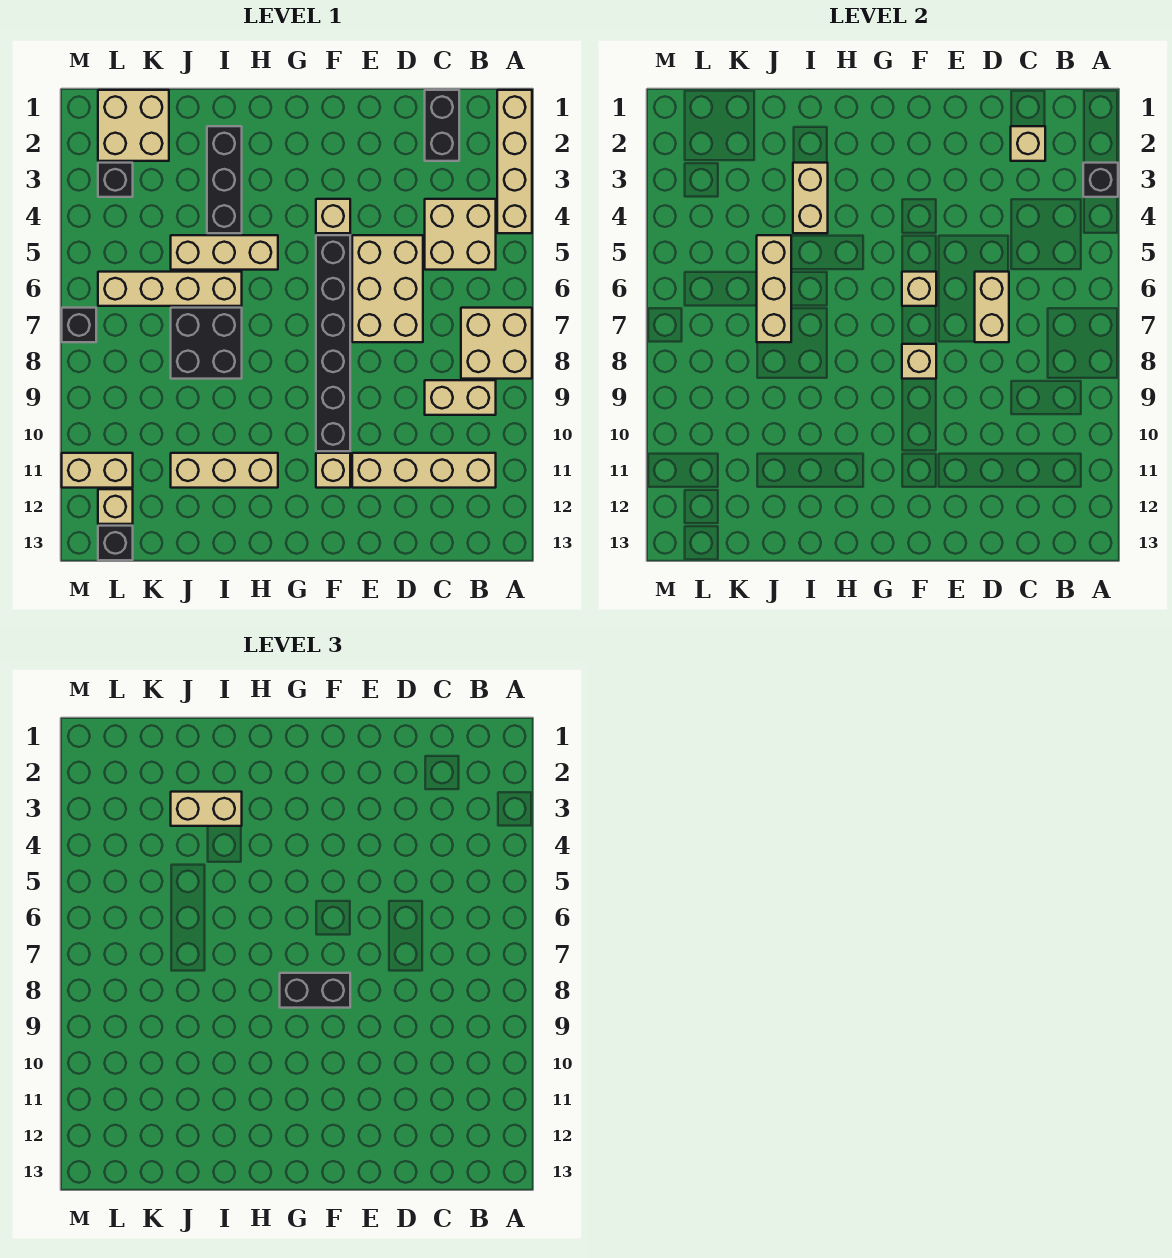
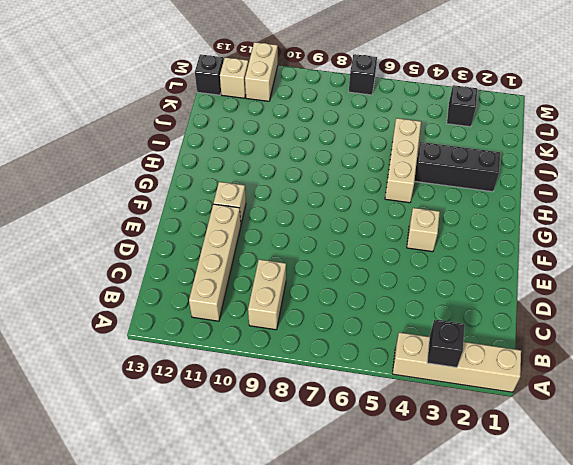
none -> tan 2x2 brick [461,308,532,379]
none -> tan 2x2 brick [425,199,496,270]
none -> black 1x2 brick [425,90,459,161]
none -> tan 2x3 brick [352,235,423,342]

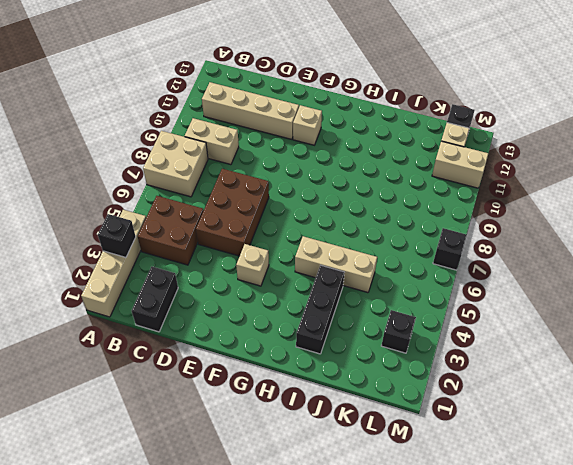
brown 2x2 brick [138,196,204,265] -> tan 2x2 brick [425,199,496,270]
brown 2x3 brick [196,169,269,256] -> tan 2x3 brick [352,235,423,342]
none -> black 1x6 brick [316,235,350,451]
none -> tan 1x3 brick [171,453,278,488]
none -> tan 1x4 brick [98,272,242,306]
none -> black 2x2 brick [171,308,242,379]

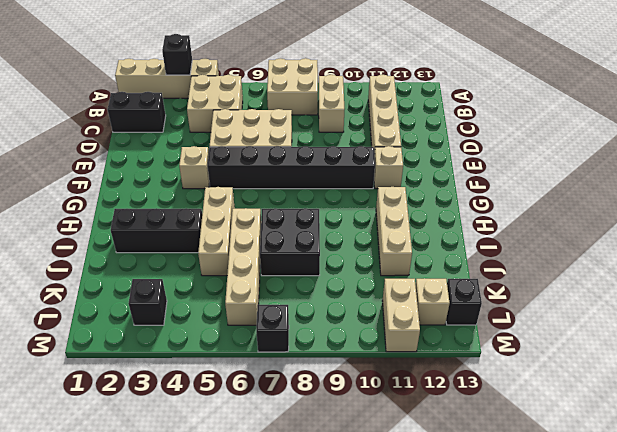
none -> tan 2x2 brick [98,90,169,161]
none -> tan 1x1 brick [1011,126,1045,161]
none -> tan 1x2 brick [975,272,1009,342]
none -> tan 1x1 brick [902,272,936,306]

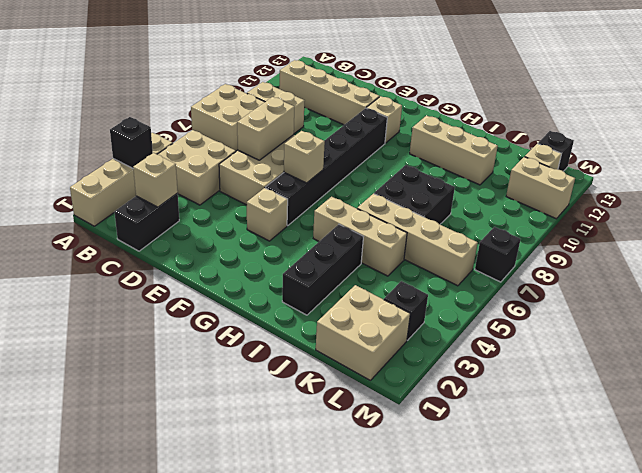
none -> tan 1x1 brick [902,344,936,379]
none -> tan 1x2 brick [793,163,828,233]
none -> tan 1x3 brick [757,235,791,342]
none -> black 1x2 brick [280,973,350,1008]

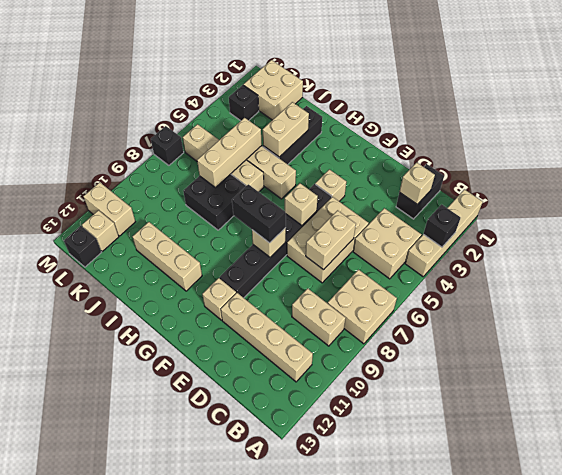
none -> tan 1x2 brick [171,792,242,826]

